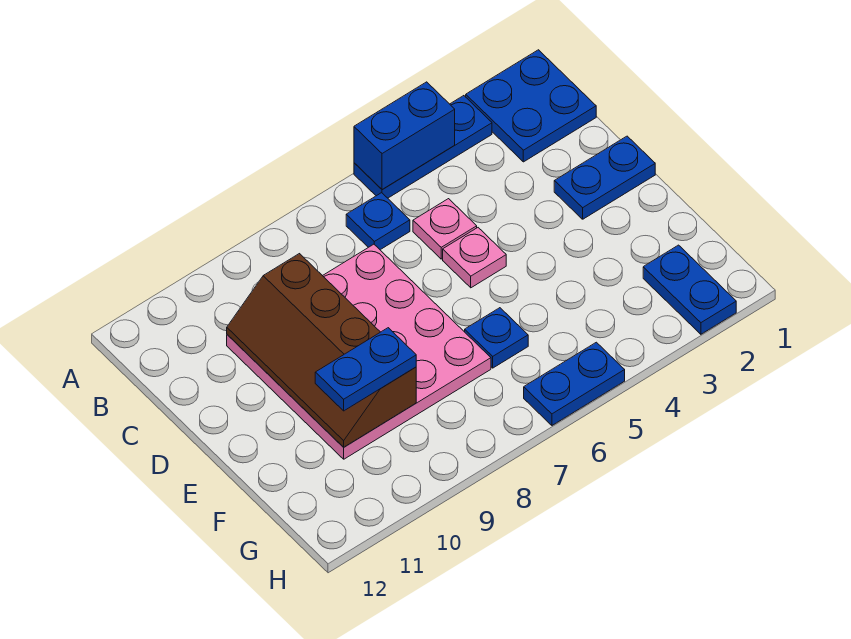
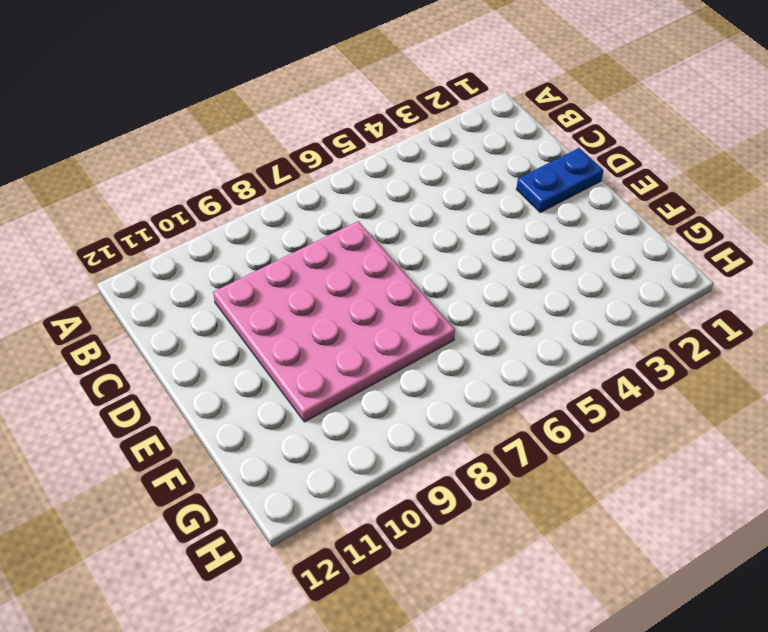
none -> blue 2x2 plate [466,50,596,162]
none -> blue 1x3 plate [354,96,492,198]
none -> blue 1x1 plate [346,193,410,250]

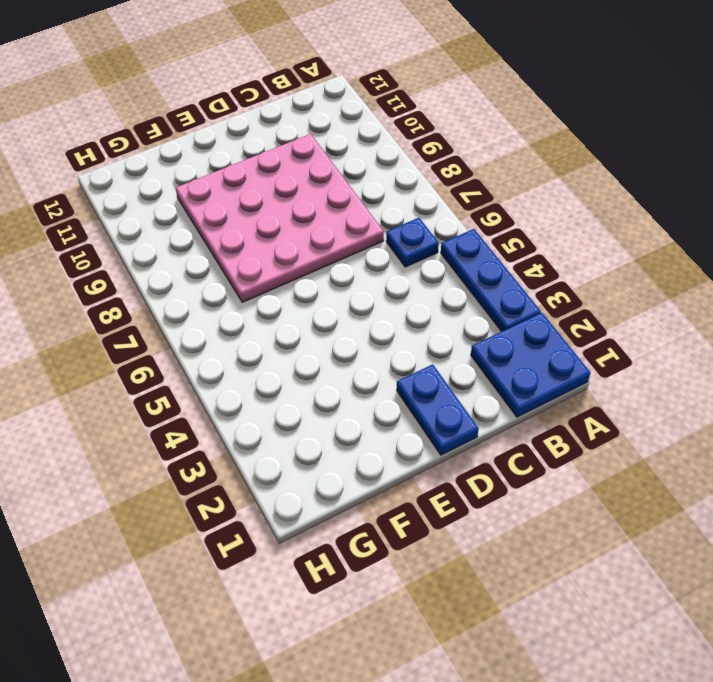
none -> pink 1x1 plate [413,199,477,259]
none -> pink 1x1 plate [443,228,506,288]
none -> blue 1x1 plate [465,308,528,368]

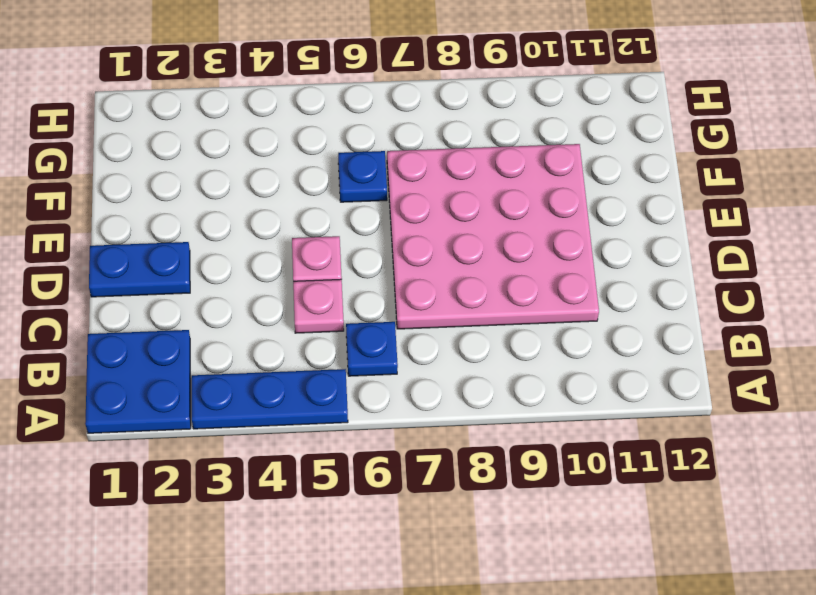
none -> blue 1x2 plate [643,245,736,334]
none -> blue 1x2 plate [524,342,625,425]
none -> blue 1x2 brick [354,82,455,190]

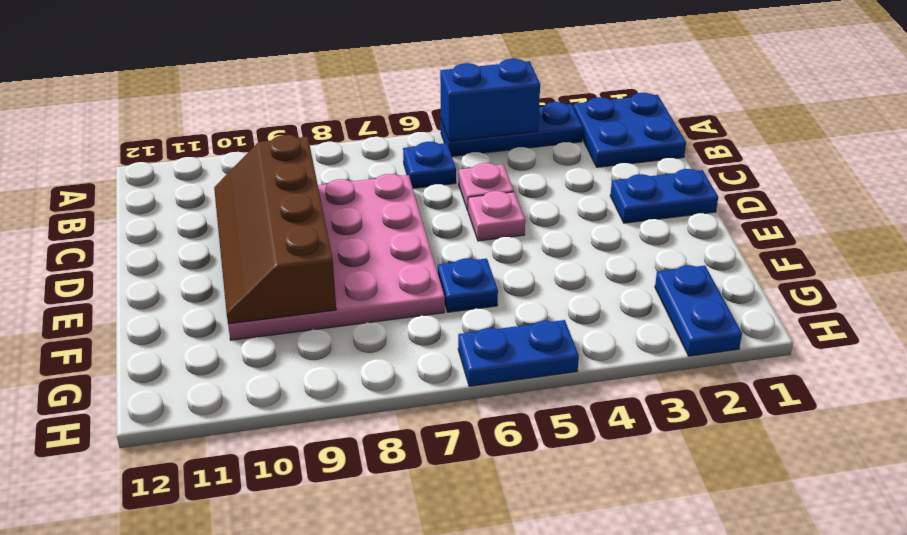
none -> blue 1x2 plate [315,328,416,411]

